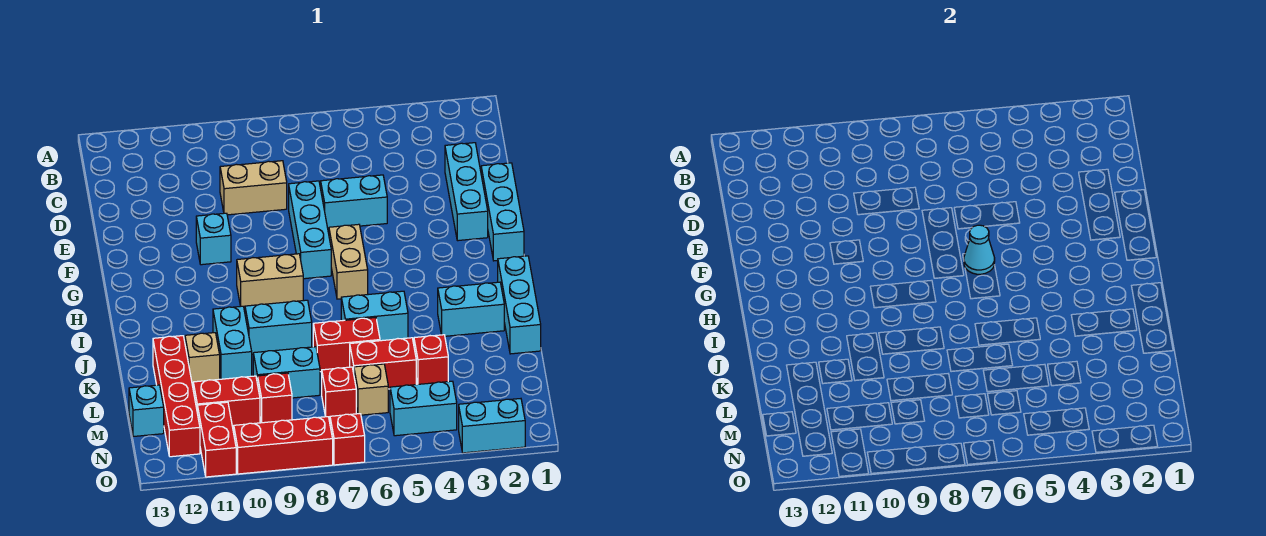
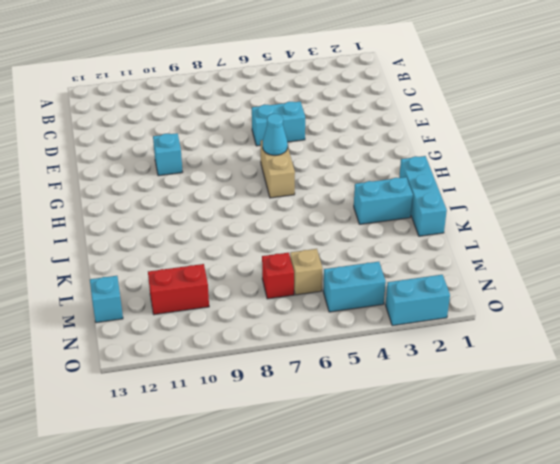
none -> cyan 1x3 brick [445,143,488,241]
none -> tan 1x2 brick [220,161,287,215]
none -> cyan 1x3 brick [481,163,524,261]
none -> cyan 1x3 brick [289,181,331,279]

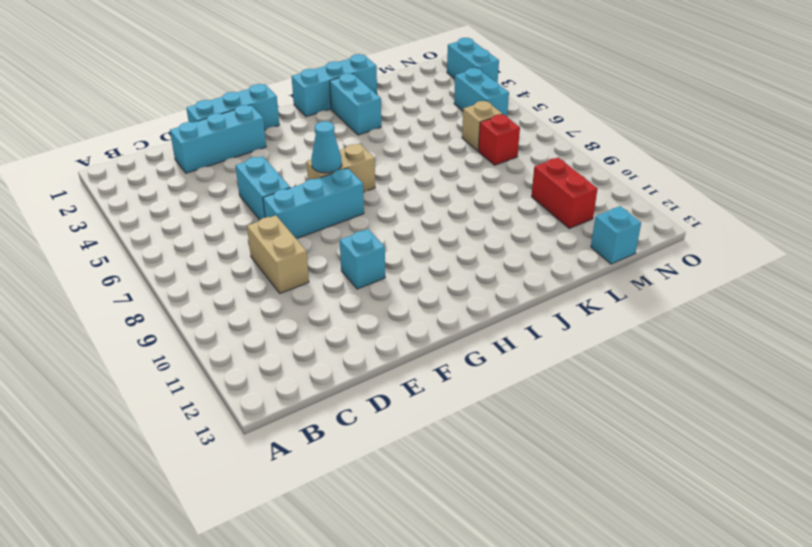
none -> tan 1x2 brick [237,254,303,308]
none -> cyan 1x2 brick [341,291,408,341]
none -> cyan 1x2 brick [245,300,312,354]
none -> cyan 1x2 brick [213,306,252,379]

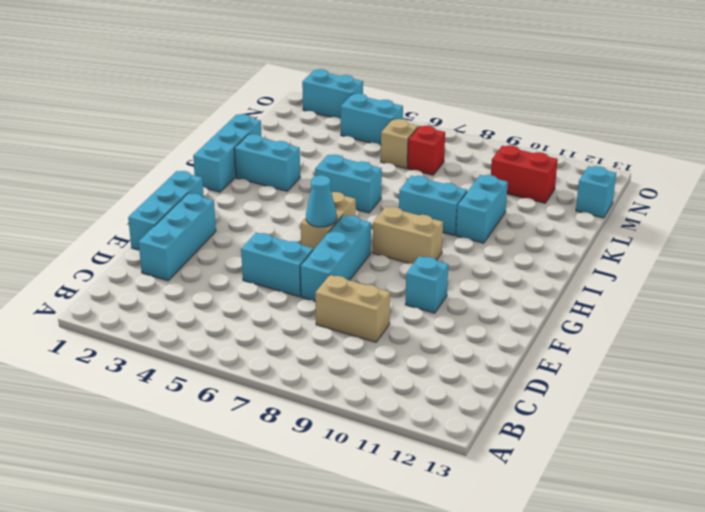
none -> red 1x2 brick [313,318,380,372]
none -> tan 1x1 brick [185,333,220,384]
none -> red 1x4 brick [153,336,200,457]
none -> red 1x1 brick [414,335,448,384]

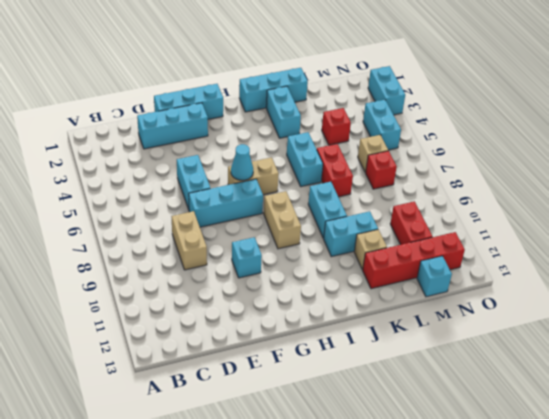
none -> red 1x2 brick [350,338,416,389]
none -> cyan 1x2 brick [253,347,320,398]
none -> red 1x1 brick [258,373,292,423]
none -> red 1x2 brick [197,402,236,477]

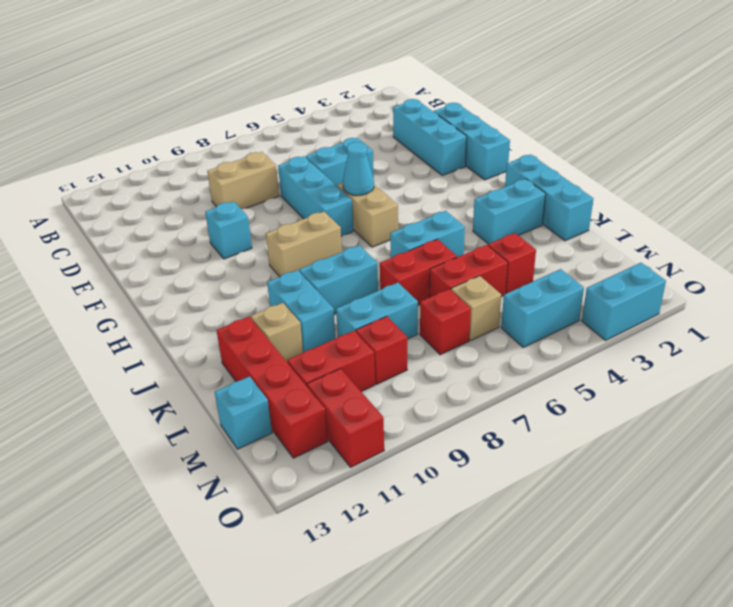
none -> red 1x1 brick [330,414,365,465]
none -> red 1x3 brick [234,416,333,474]

